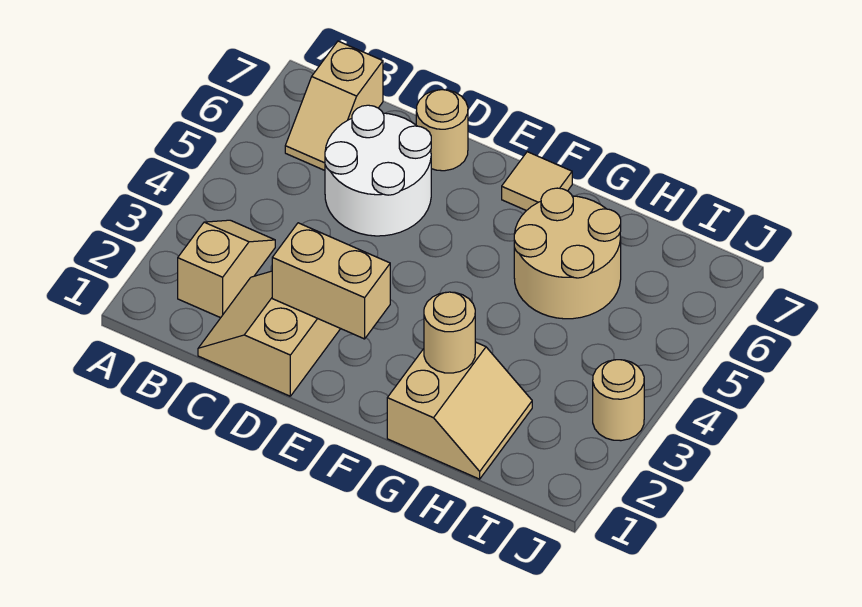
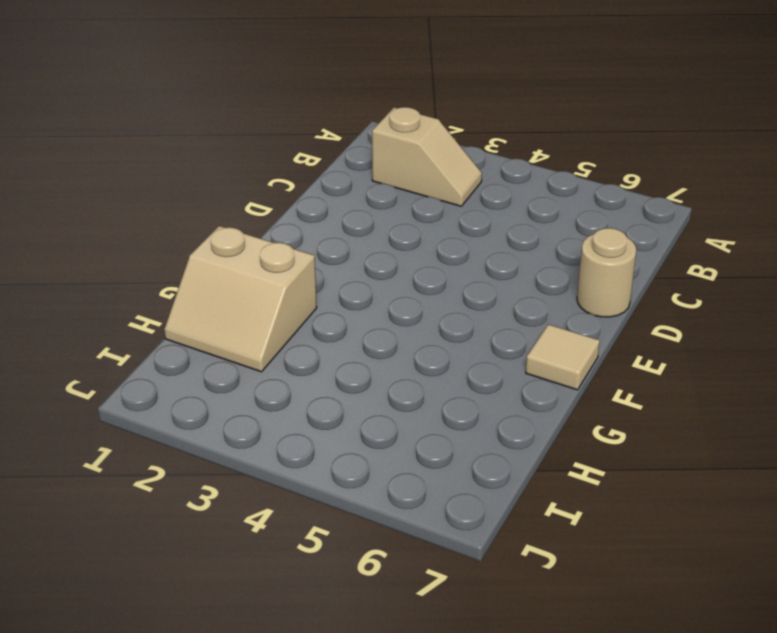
none -> tan 1x2 slope [285,41,383,170]
none -> tan 2x2 slope [198,271,340,396]

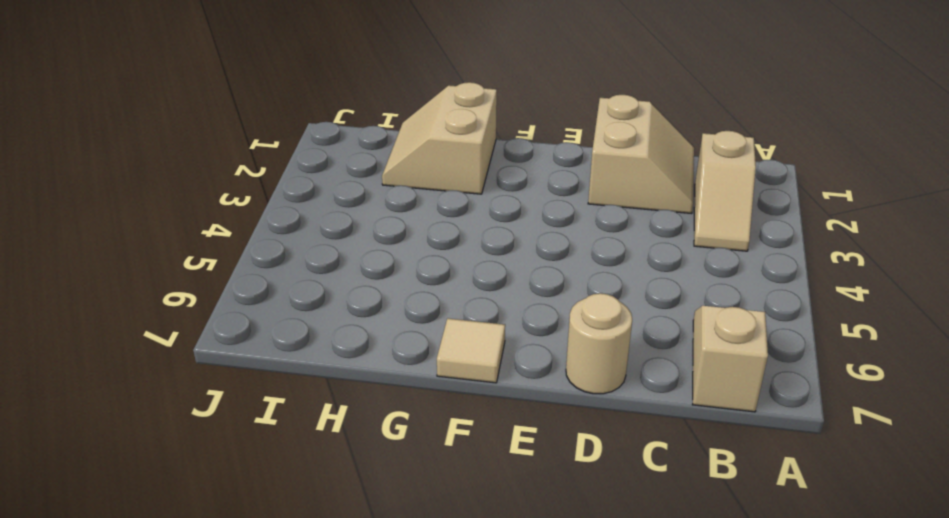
none -> white 2x2 round brick [325,105,431,236]
none -> tan 2x2 round brick [514,188,621,319]

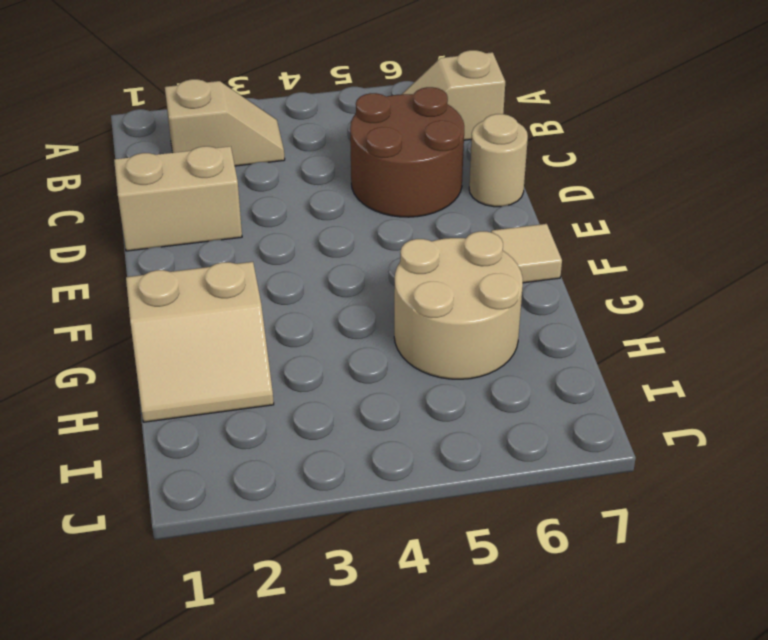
brown 2x2 round brick [350,87,464,217] -> white 2x2 round brick [325,105,431,236]
none -> tan 1x1 round brick [593,360,644,441]
none -> tan 1x2 brick [272,223,390,339]

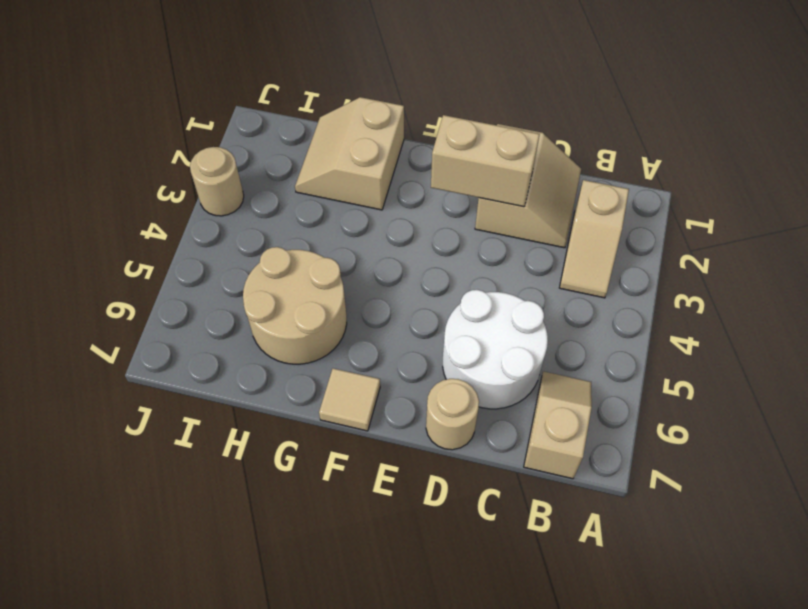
none -> tan 1x1 round brick [424,292,475,373]

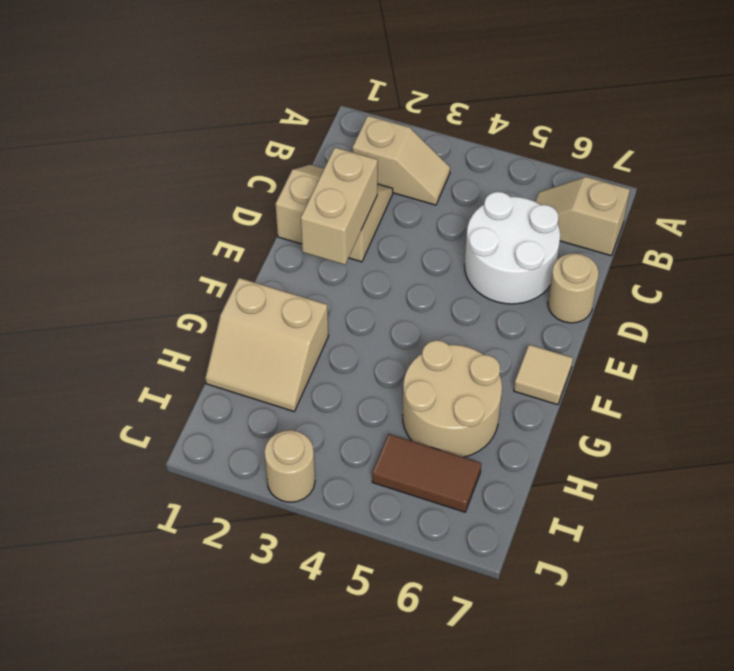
brown 1x2 tile [372,434,481,512] -> none
none -> tan 1x1 round brick [424,292,475,373]

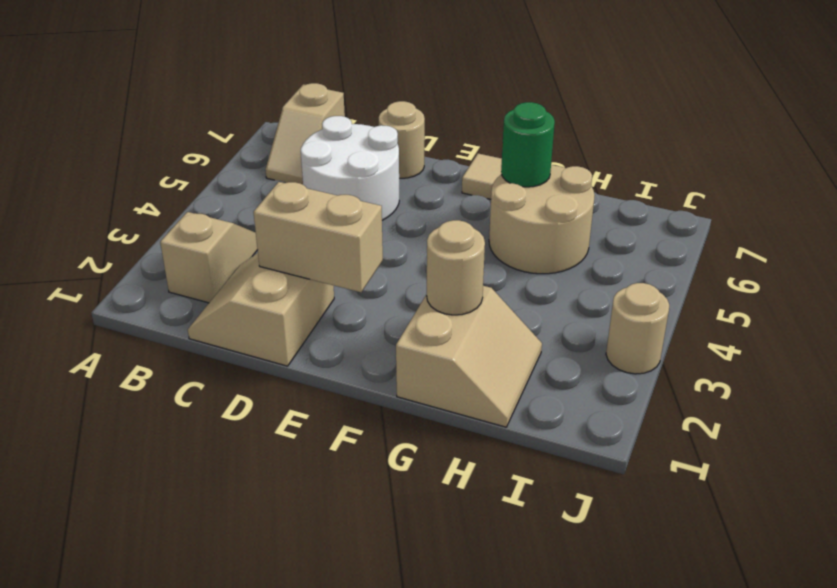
green 1x1 round brick [501,102,555,187] -> none

